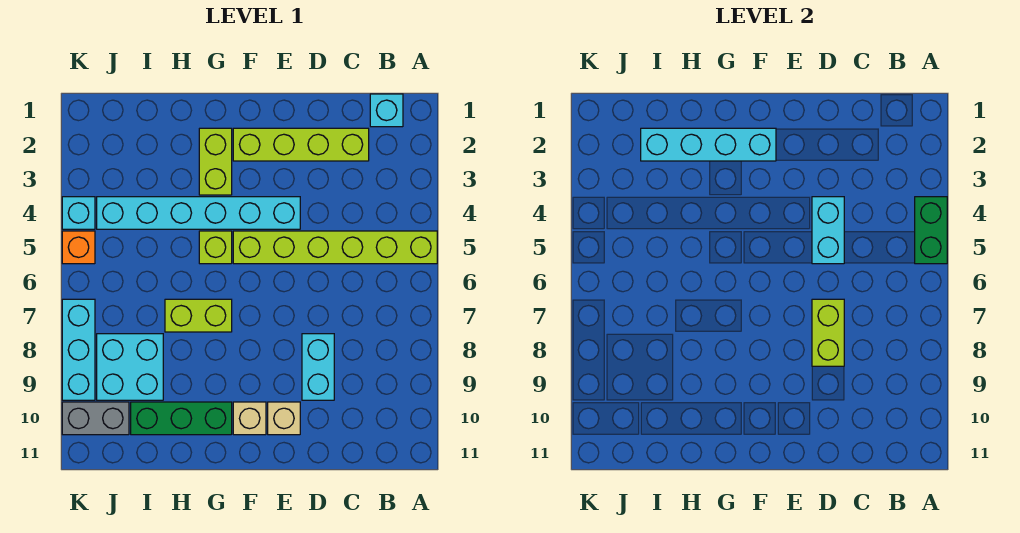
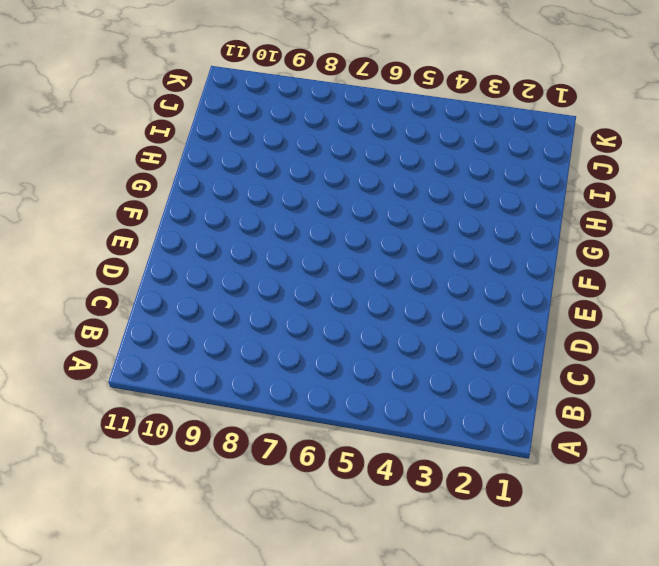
none -> lime 1x6 brick [233,231,437,264]
none -> cyan 1x1 brick [370,94,403,127]
none -> lime 1x4 brick [233,128,369,161]

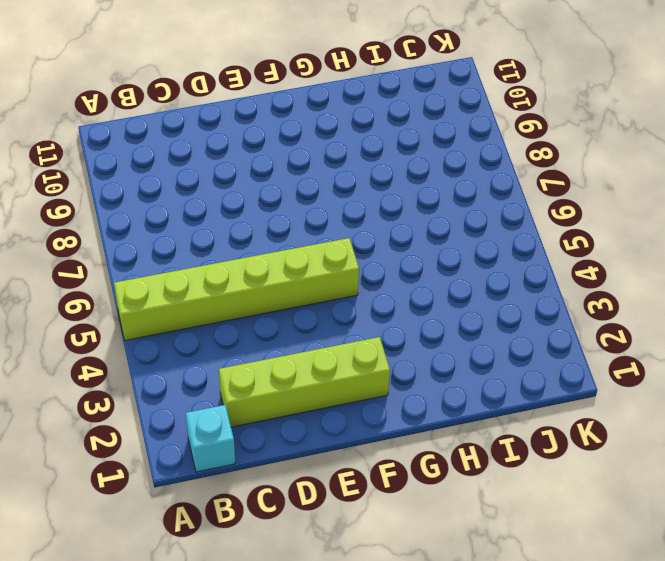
none -> cyan 1x2 brick [302,334,334,400]
none -> cyan 1x6 brick [97,197,300,229]
none -> tan 1x1 brick [268,402,300,435]

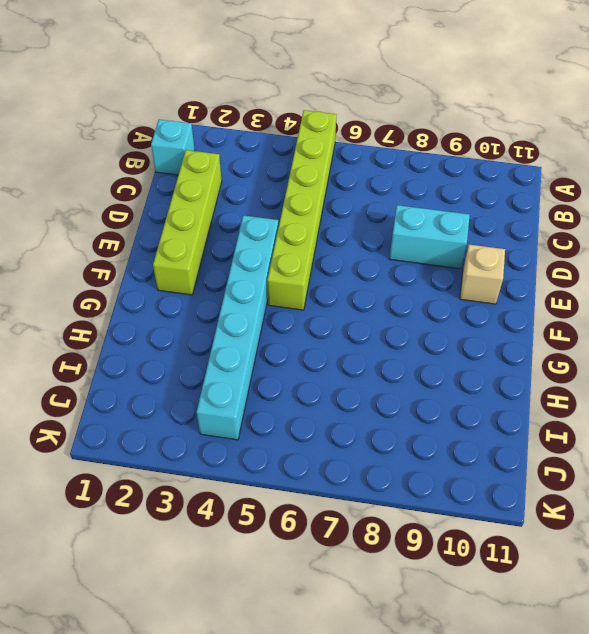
none -> tan 1x1 brick [233,402,266,435]
none -> lime 1x2 brick [199,128,232,195]
none -> lime 1x1 brick [199,231,232,264]

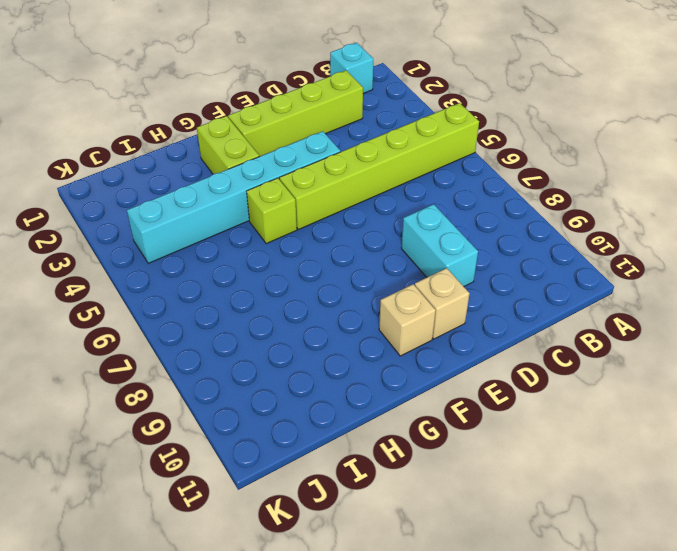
none -> lime 1x2 brick [165,299,232,332]
none -> green 1x3 brick [131,402,232,435]
none -> cyan 2x2 brick [97,334,163,400]

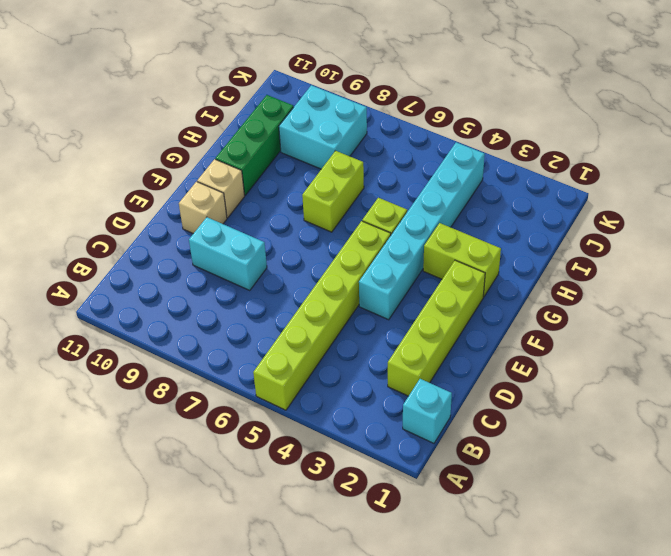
none -> grey 1x2 brick [62,402,129,435]
none -> cyan 1x1 brick [62,197,95,229]
none -> orange 1x1 brick [62,231,95,264]

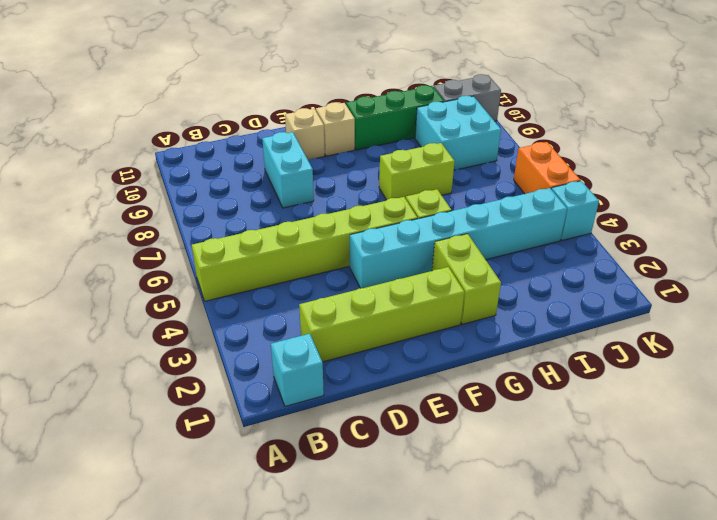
orange 1x2 brick [514,142,580,194] -> orange 1x1 brick [62,231,95,264]
none -> cyan 1x3 brick [62,299,95,400]
none -> green 1x2 brick [915,197,947,264]
none -> cyan 1x2 brick [812,197,844,264]

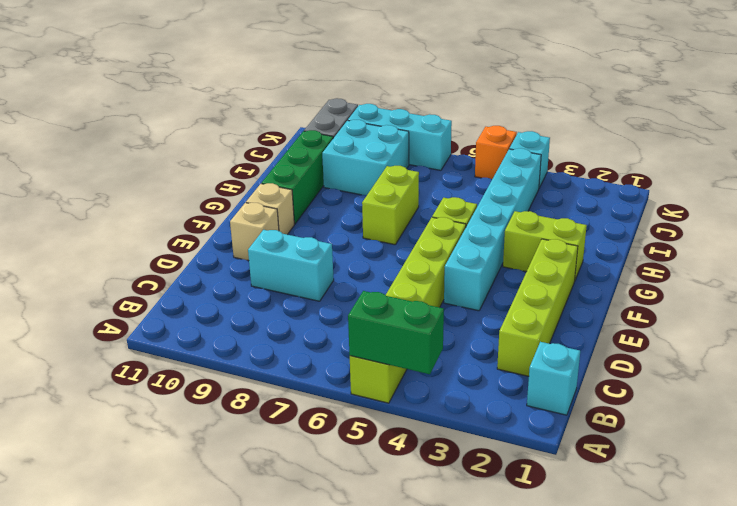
none -> cyan 1x2 brick [812,197,844,264]
none -> lime 1x2 brick [812,299,844,366]
none -> cyan 1x4 brick [641,128,776,161]

